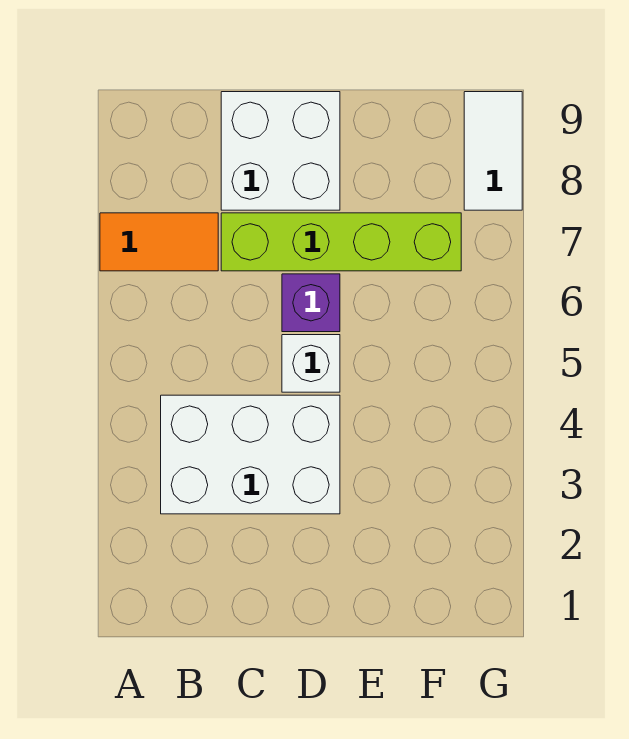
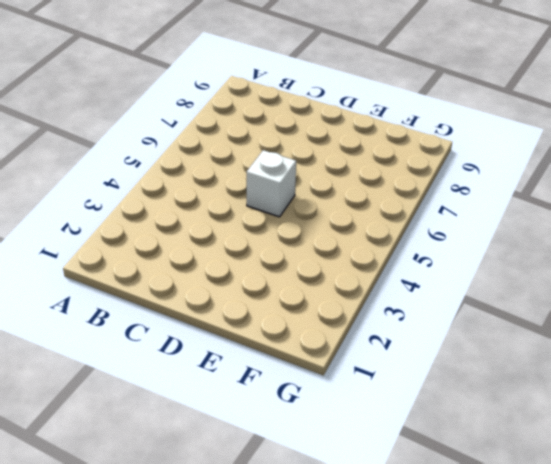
none -> orange 1x2 tile [100,213,218,271]
none -> white 2x3 brick [161,395,340,514]

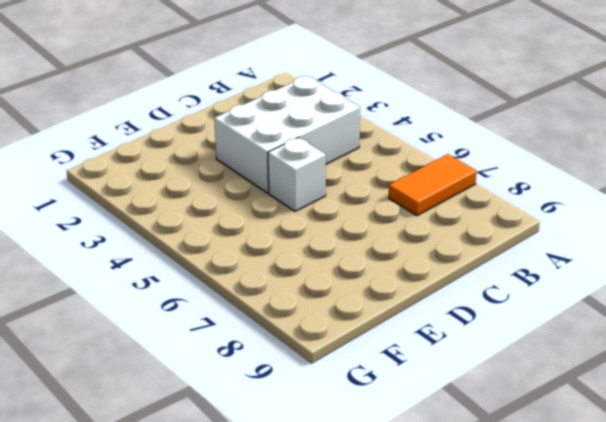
none -> lime 1x4 brick [221,213,461,271]
none -> white 2x2 brick [221,92,340,210]

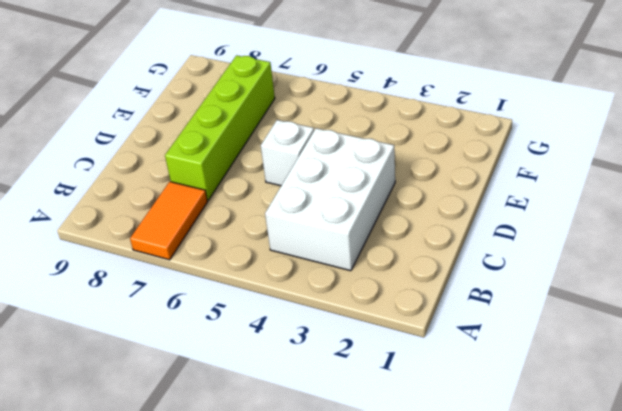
none -> white 2x2 brick [221,92,340,210]
none -> purple 1x1 brick [282,274,340,332]

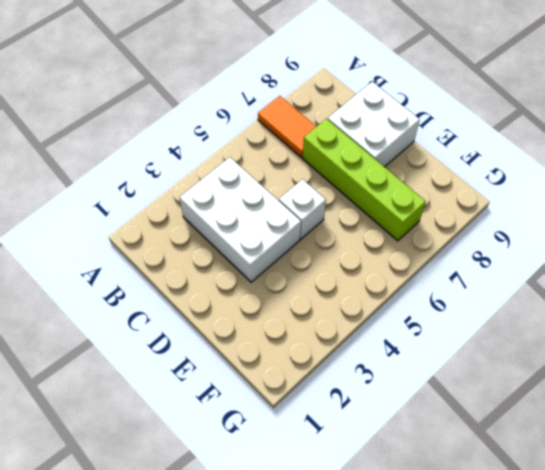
none -> purple 1x1 brick [282,274,340,332]
none -> white 1x2 tile [464,92,522,210]

